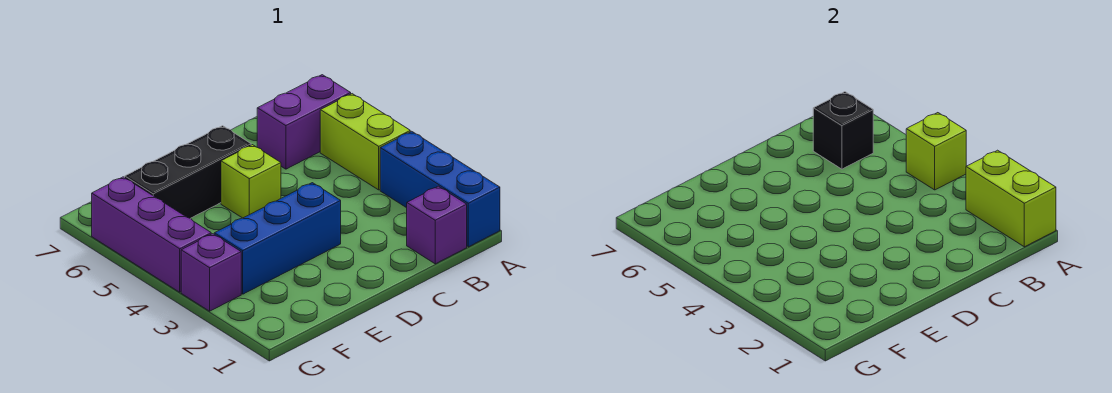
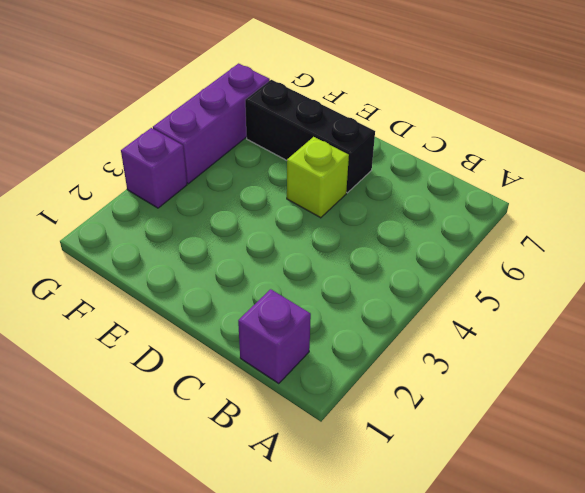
none -> blue 1x3 brick [380,131,500,247]
none -> lime 1x2 brick [320,94,410,190]
none -> purple 1x2 brick [257,75,351,169]

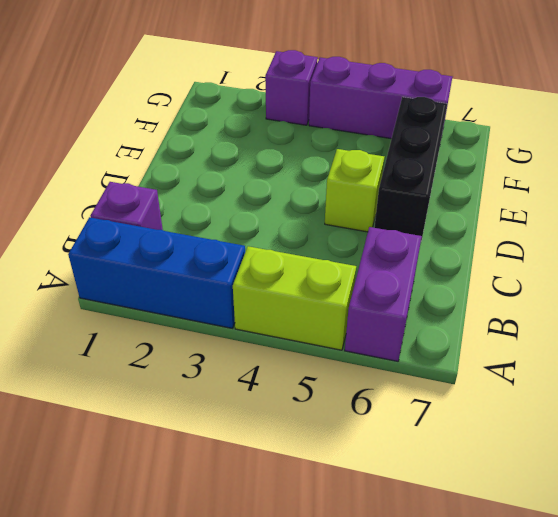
none -> blue 1x3 brick [214,183,341,294]
none -> lime 1x2 brick [966,150,1056,247]
none -> lime 1x1 brick [906,113,966,190]

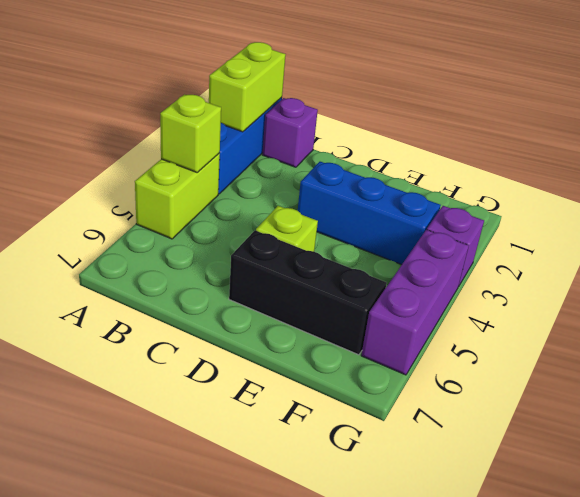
none -> purple 1x2 brick [257,75,351,169]
none -> black 1x1 brick [813,92,873,169]

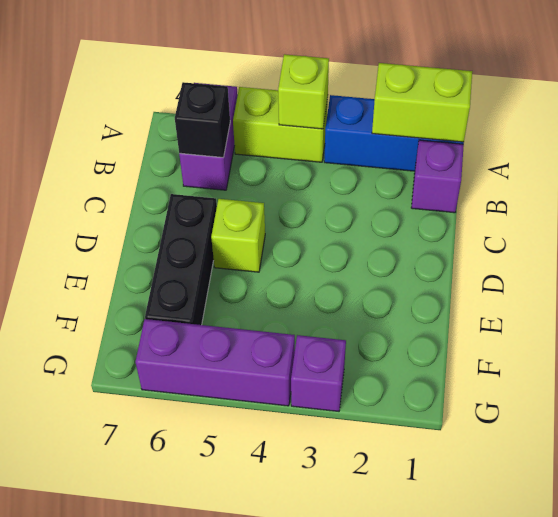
none -> blue 1x3 brick [214,183,341,294]

